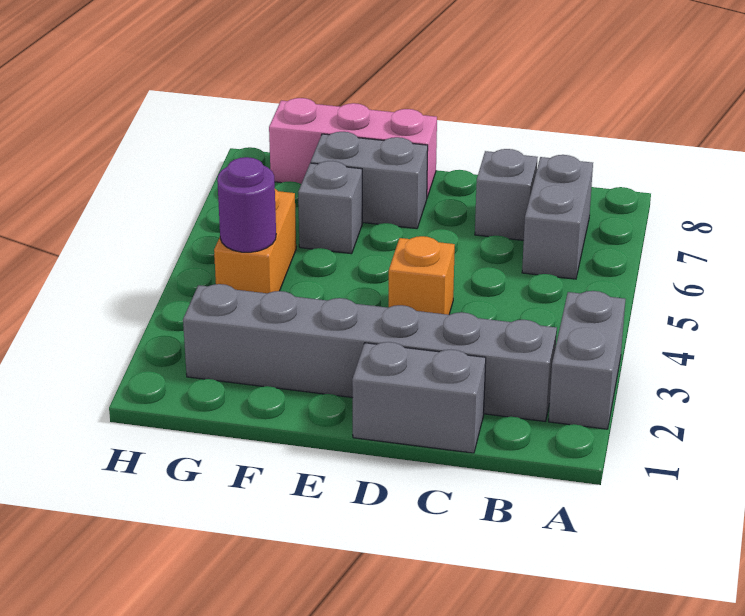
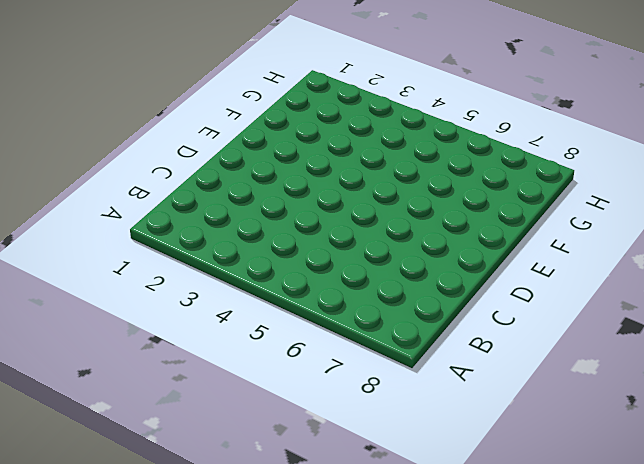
none -> grey 1x2 brick [549,291,625,429]
none -> grey 1x6 brick [183,284,557,421]

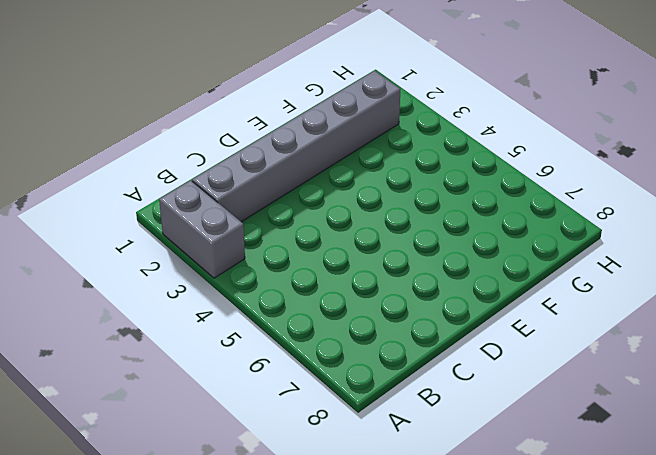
none -> grey 1x2 brick [522,155,593,279]
none -> grey 1x2 brick [352,342,486,453]

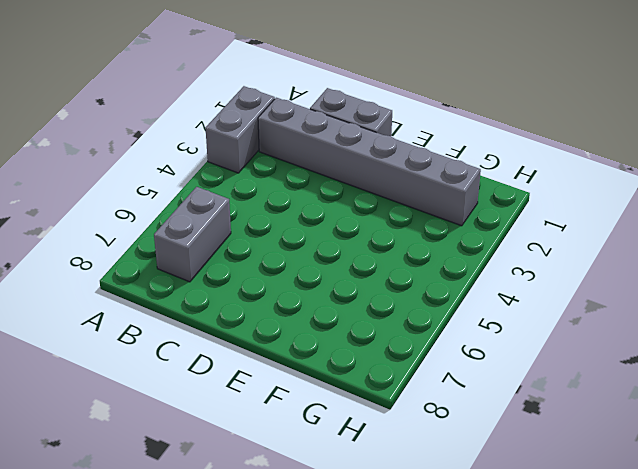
none -> grey 1x1 brick [475,149,538,240]
none -> orange 1x1 brick [389,236,455,315]

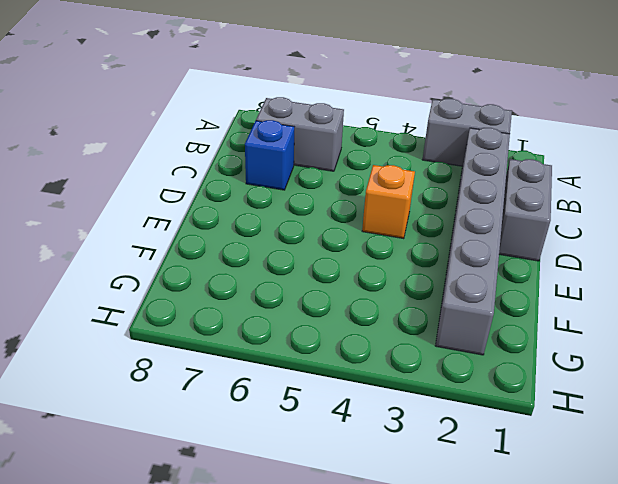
blue 1x1 brick [245,120,294,190] -> grey 1x1 brick [475,149,538,240]
none -> grey 1x2 brick [311,132,428,229]
none -> pink 1x3 brick [269,98,437,197]

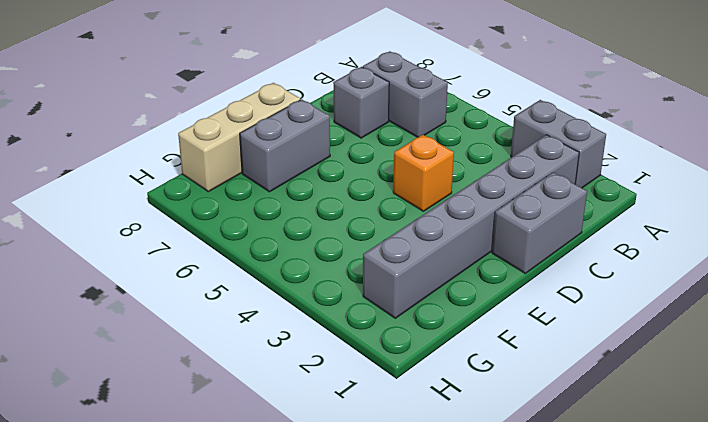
tan 1x3 brick [178,83,300,192] -> pink 1x3 brick [269,98,437,197]
none -> grey 1x1 brick [298,161,362,254]
none -> orange 1x2 brick [214,189,296,293]

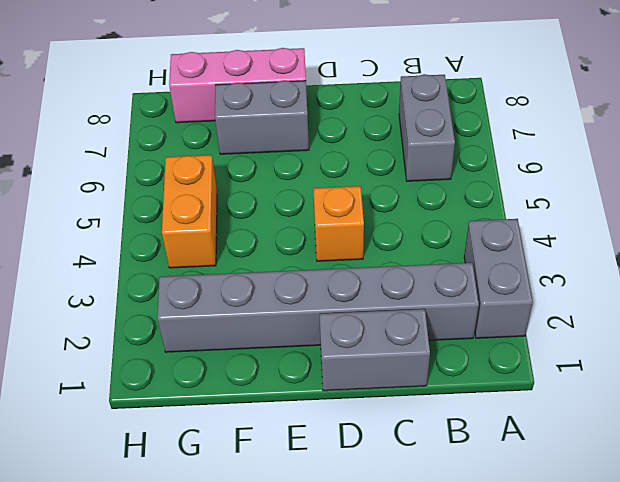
none -> grey 1x1 brick [475,149,538,240]
none -> grey 1x1 brick [298,161,362,254]

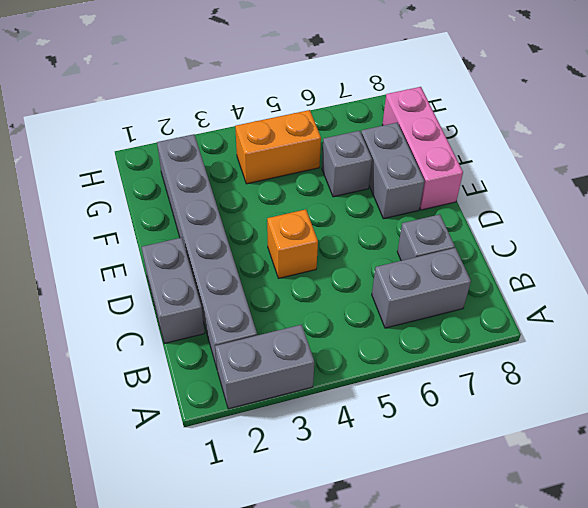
none -> purple 1x1 round brick [217,157,276,252]

